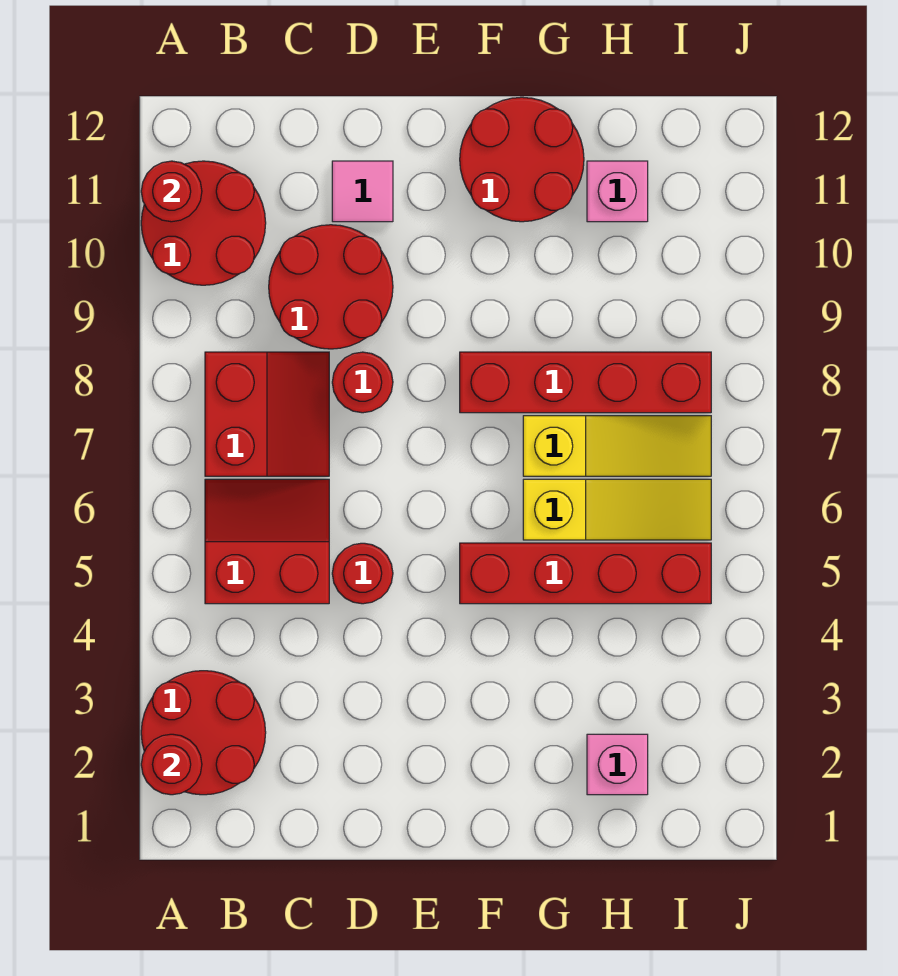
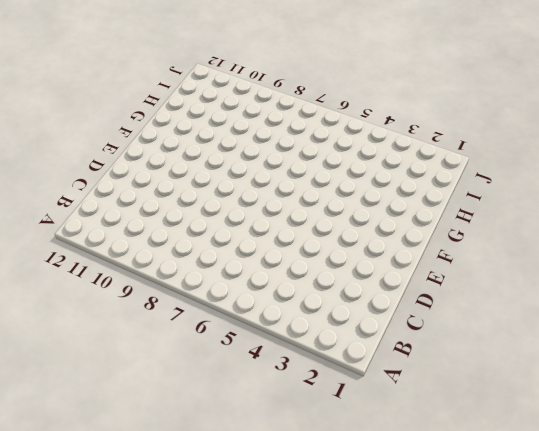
none -> red 2x2 round brick [141,671,266,795]
none -> red 2x2 round brick [141,161,266,285]
none -> red 2x2 slope [205,479,329,604]

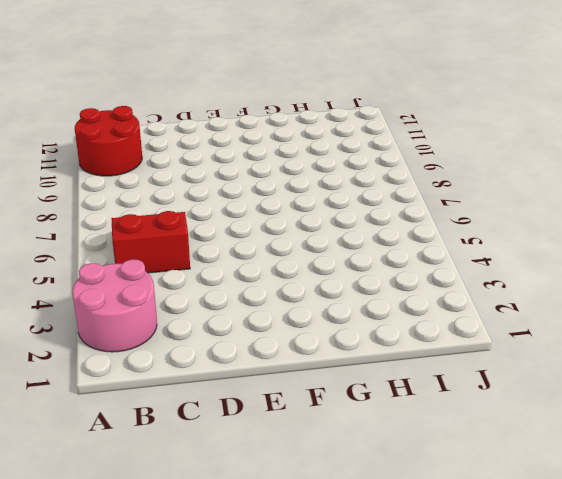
pink 2x2 round brick [72,259,157,352] -> red 2x2 round brick [141,671,266,795]
none -> red 2x2 slope [205,352,329,476]
none -> red 2x2 round brick [269,225,393,349]
none -> red 1x1 round brick [332,543,393,604]

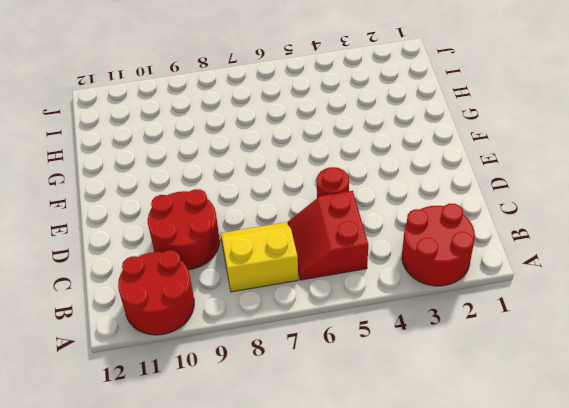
yellow 2x2 slope [220,222,298,292] -> red 2x2 slope [205,352,329,476]
none -> red 1x1 round brick [332,352,393,413]
none -> pink 1x1 tile [332,161,393,222]
none -> red 1x4 brick [460,543,711,604]

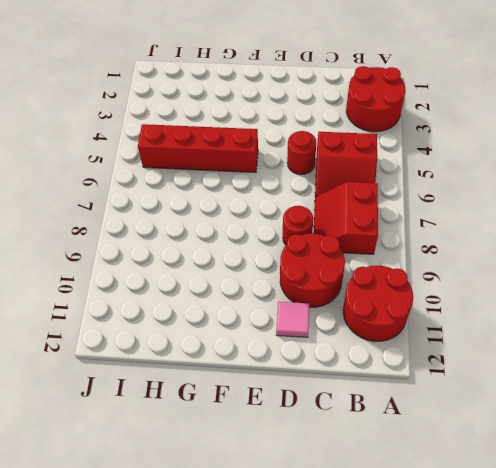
none -> red 1x4 brick [460,352,711,413]
none -> red 2x2 round brick [460,97,584,222]
none -> yellow 1x3 slope [523,479,711,540]

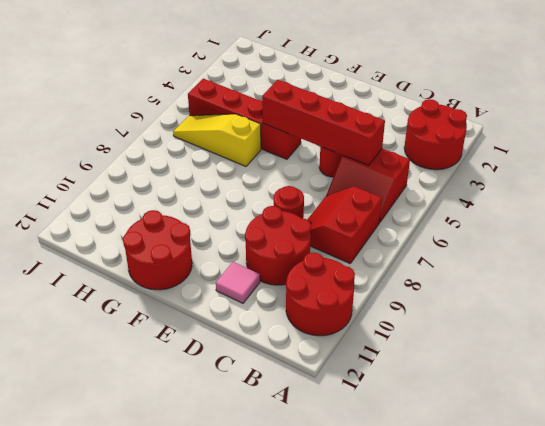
red 1x4 brick [262,80,385,165] -> red 1x4 brick moved to [460,352,711,413]
none -> yellow 1x3 slope [523,416,711,476]
none -> pink 1x1 brick [587,734,648,795]
none -> pink 1x1 brick [587,161,648,222]

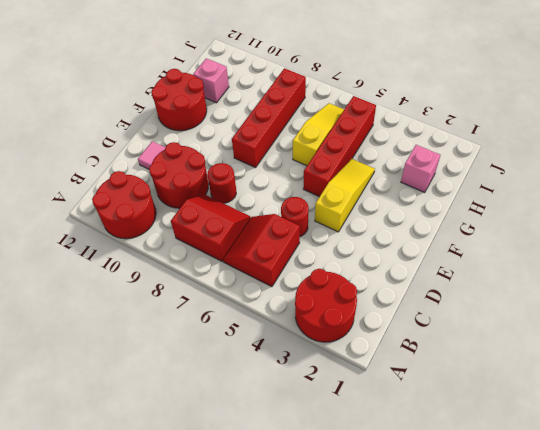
yellow 1x3 slope [315,159,375,232] -> yellow 1x3 slope moved to [523,416,711,476]
none -> red 1x1 round brick [141,734,202,795]
none -> red 1x1 round brick [141,161,202,222]

